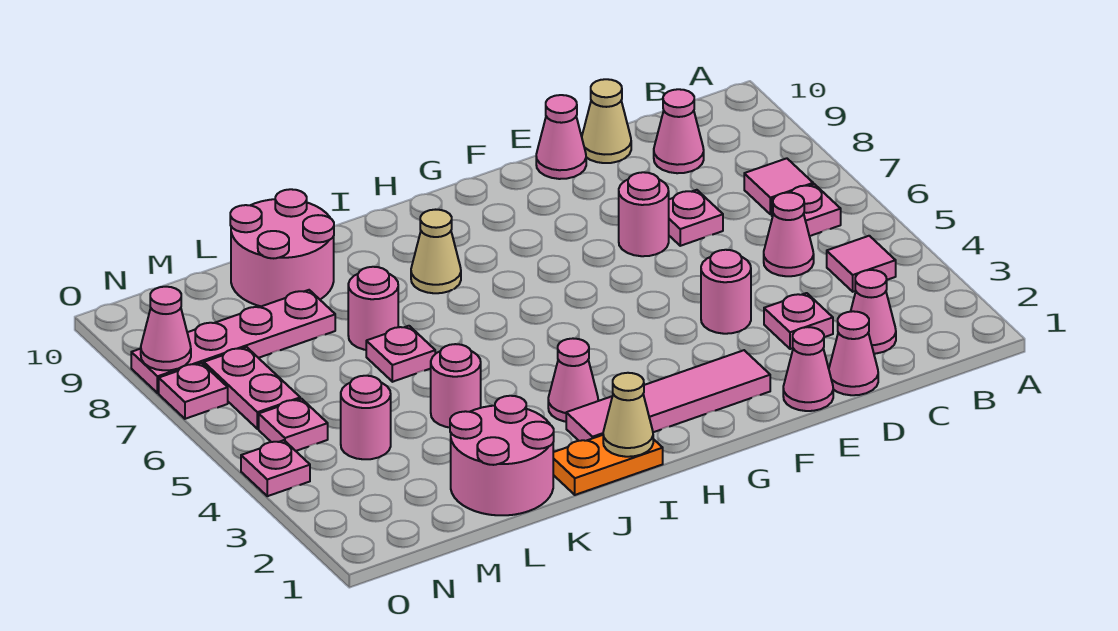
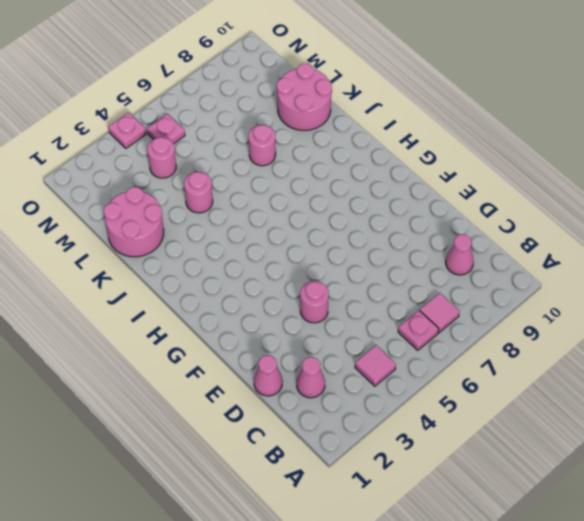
none -> pink 1x1 cone [764,193,814,276]
none -> pink 1x1 plate [764,293,833,349]
none -> pink 1x1 plate [669,190,723,246]
none -> tan 1x1 cone [582,79,631,163]

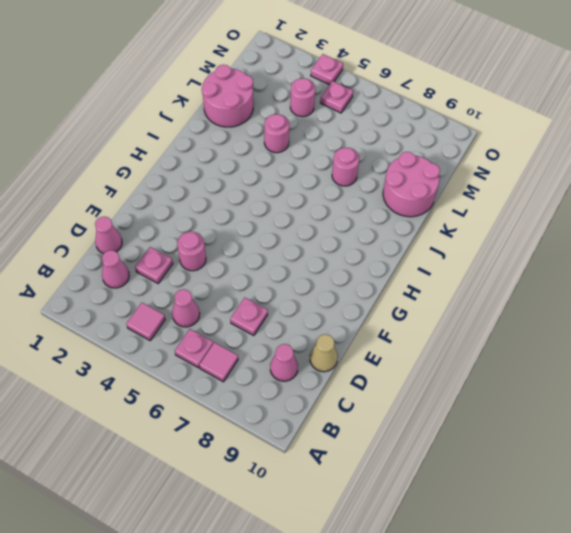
none -> pink 1x1 cone [783,327,833,411]
none -> pink 1x1 round brick [619,172,669,256]
none -> pink 1x1 cone [536,95,586,179]
none -> pink 1x4 tile [566,350,770,441]

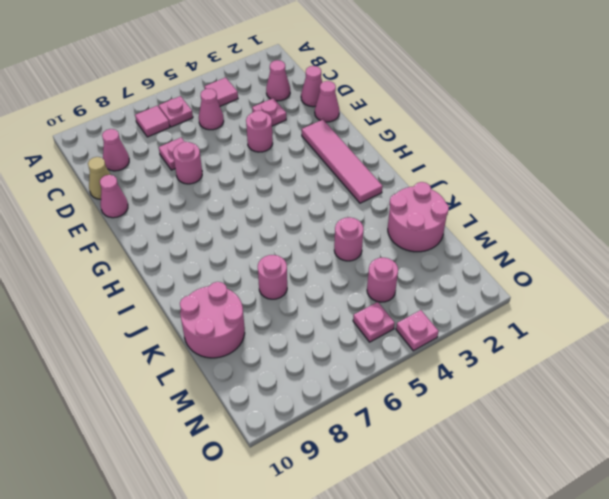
none -> orange 1x2 plate [553,435,663,495]
none -> pink 1x1 cone [548,339,598,422]
none -> tan 1x1 cone [411,210,461,293]
none -> pink 1x1 plate [366,326,435,382]

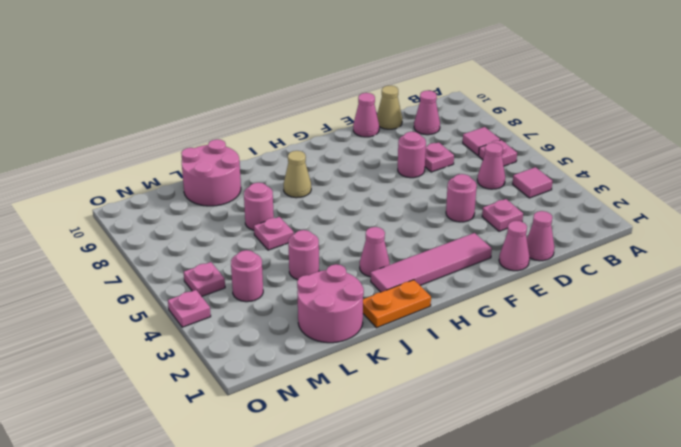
none -> pink 1x1 cone [851,270,896,354]
none -> pink 1x4 plate [131,290,335,393]
none -> pink 1x2 plate [204,347,300,429]
none -> pink 1x1 plate [159,363,228,419]

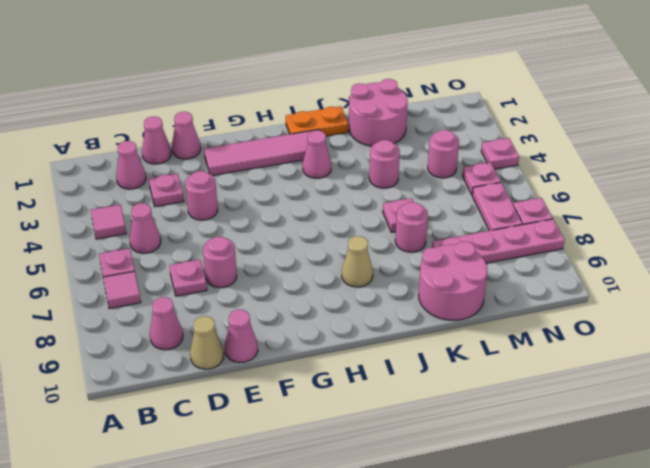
none -> tan 1x1 cone [603,373,653,457]
none -> pink 1x1 cone [141,287,191,370]

